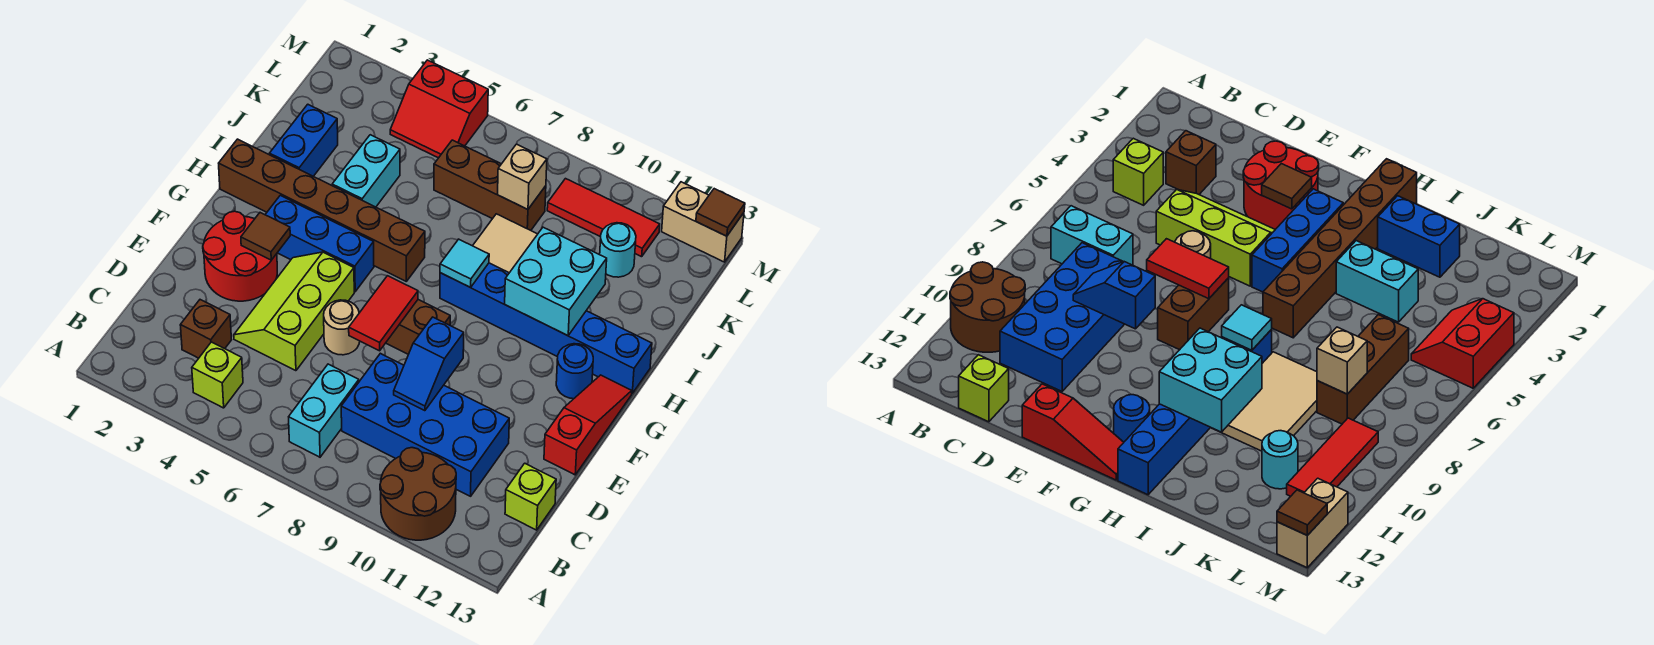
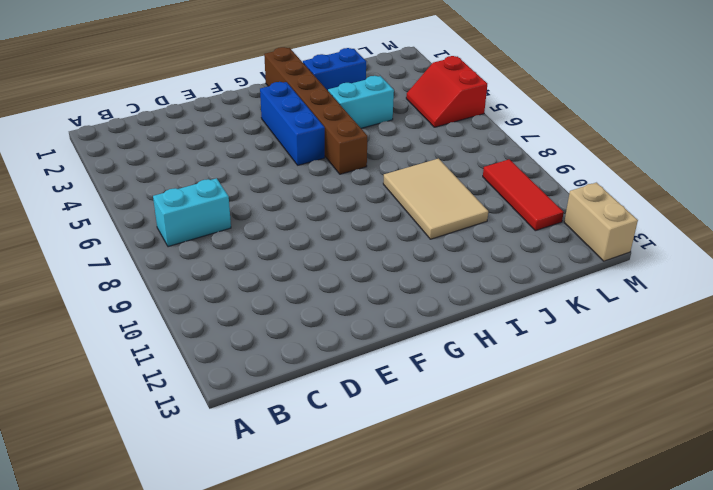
none -> brown 2x2 round brick [380,448,456,540]
none -> lime 1x1 brick [192,342,243,408]
none -> brown 1x1 brick [180,300,231,358]
none -> blue 2x4 brick [341,353,509,496]

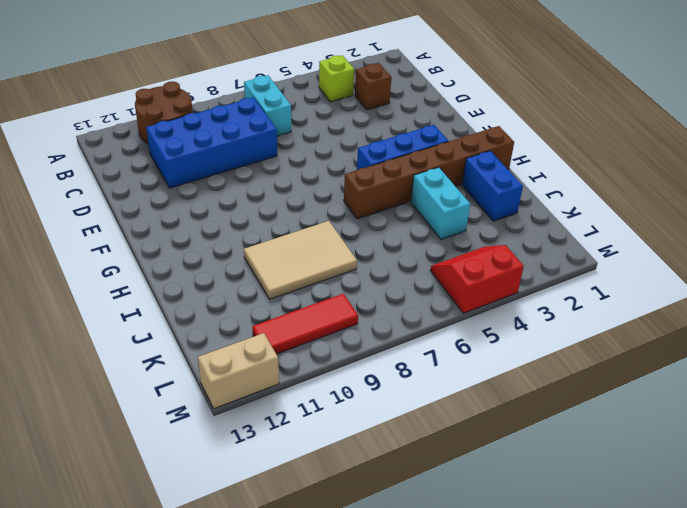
none -> lime 1x1 brick [505,463,556,530]
none -> lime 2x3 slope [234,252,354,371]
none -> red 2x2 round brick [203,211,277,301]
none -> tan 1x1 round brick [324,300,360,355]

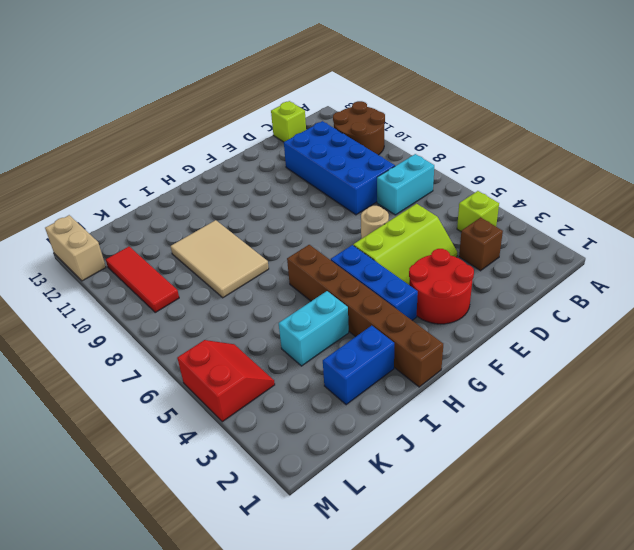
none -> red 1x3 slope [544,375,632,475]
none -> brown 1x2 brick [386,300,450,354]
none -> blue 1x1 round brick [556,344,593,399]
none -> blue 1x6 brick [440,263,652,393]

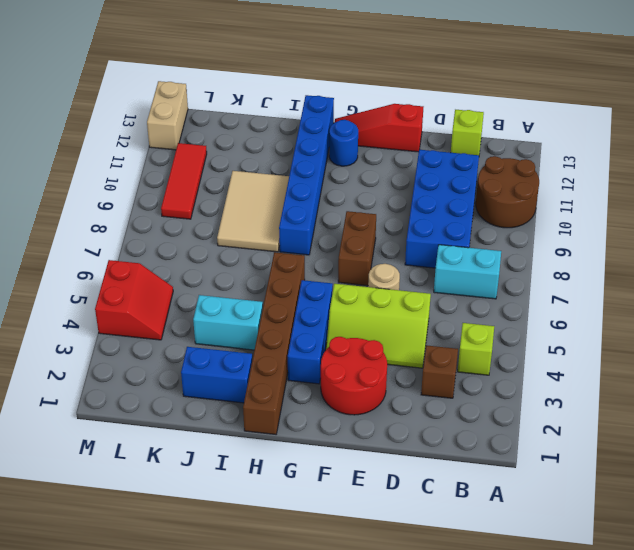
none -> brown 1x3 brick [434,140,546,230]
none -> cyan 1x1 round brick [600,223,636,277]
none -> blue 1x2 slope [394,317,464,411]
none -> red 1x2 tile [349,276,418,351]

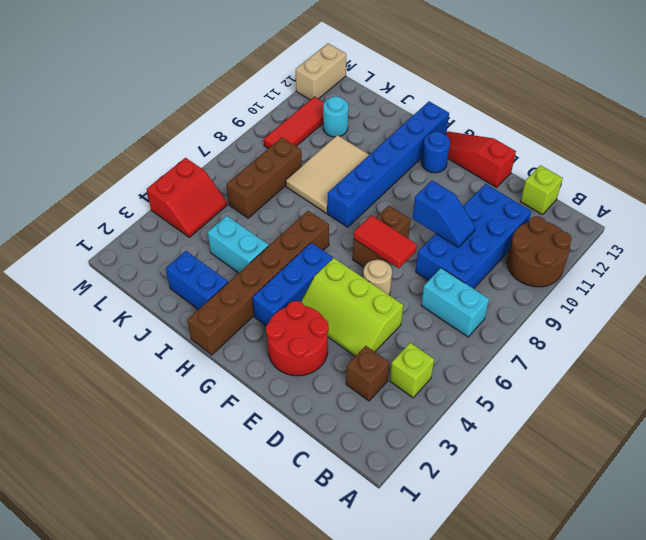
none -> brown 1x1 tile [241,213,290,260]
none -> cyan 1x1 tile [440,239,489,287]
none -> cyan 2x2 brick [505,227,607,336]
none -> tan 1x1 brick [498,144,547,209]

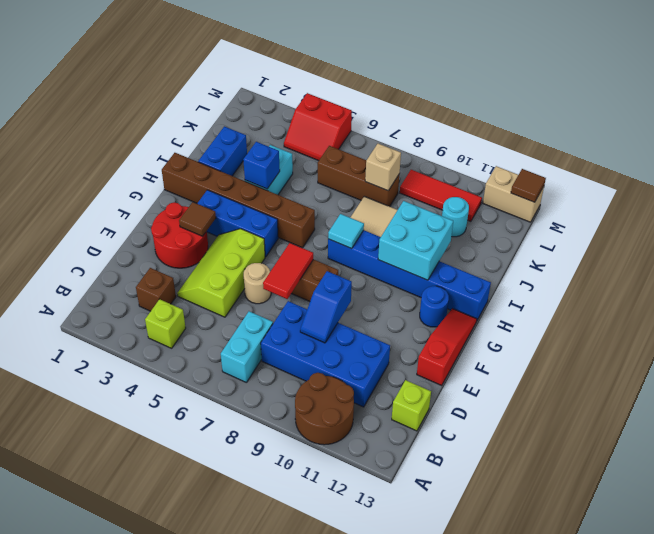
blue 1x1 brick [243,142,280,189] -> none

